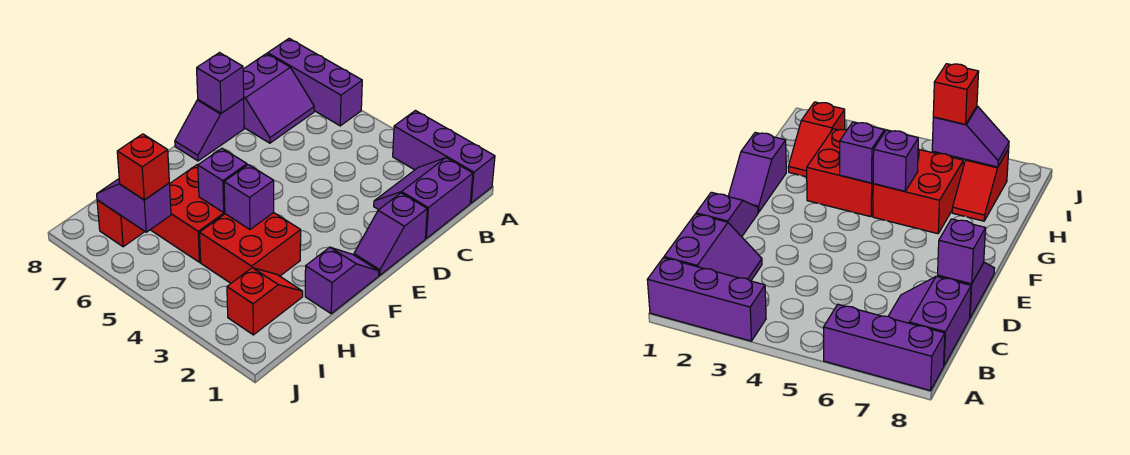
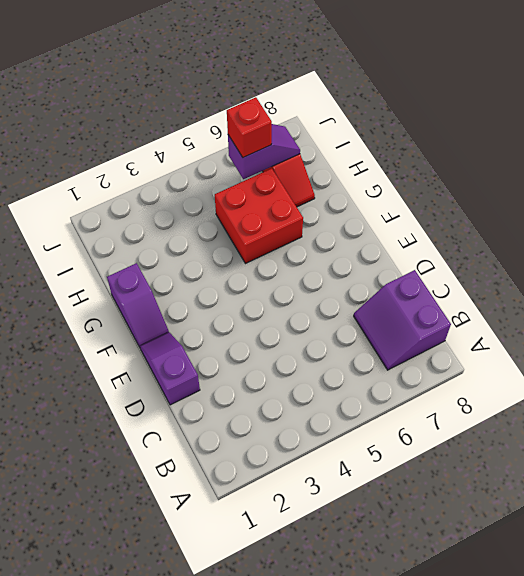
none -> purple 1x3 brick [393,111,495,203]
none -> purple 1x3 brick [268,39,362,126]
none -> purple 2x2 slope [374,158,473,238]

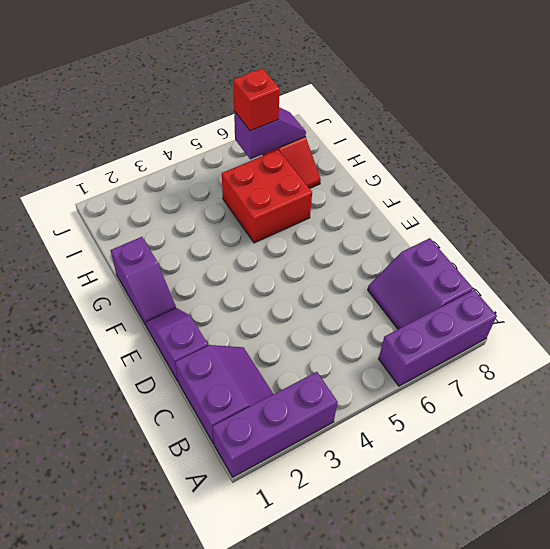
none -> purple 1x2 slope [175,99,244,161]
none -> red 2x2 brick [200,213,301,283]
none -> red 1x2 slope [227,268,303,335]

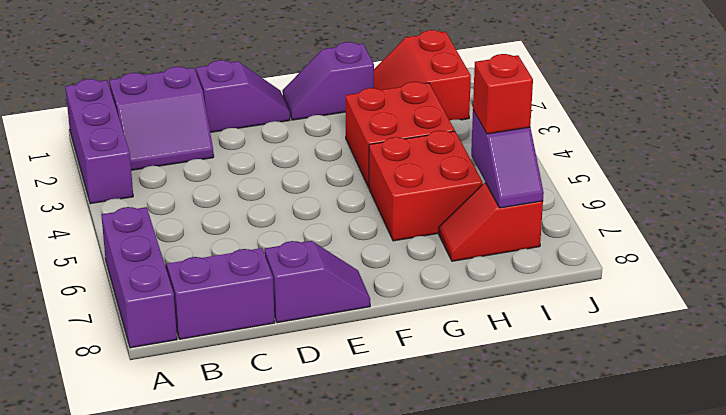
red 2x2 slope [374,30,471,120] -> red 1x2 slope [227,268,303,335]
none -> purple 1x1 brick [197,53,244,113]
none -> purple 1x1 brick [224,165,274,229]
none -> purple 1x1 brick [198,148,247,212]

